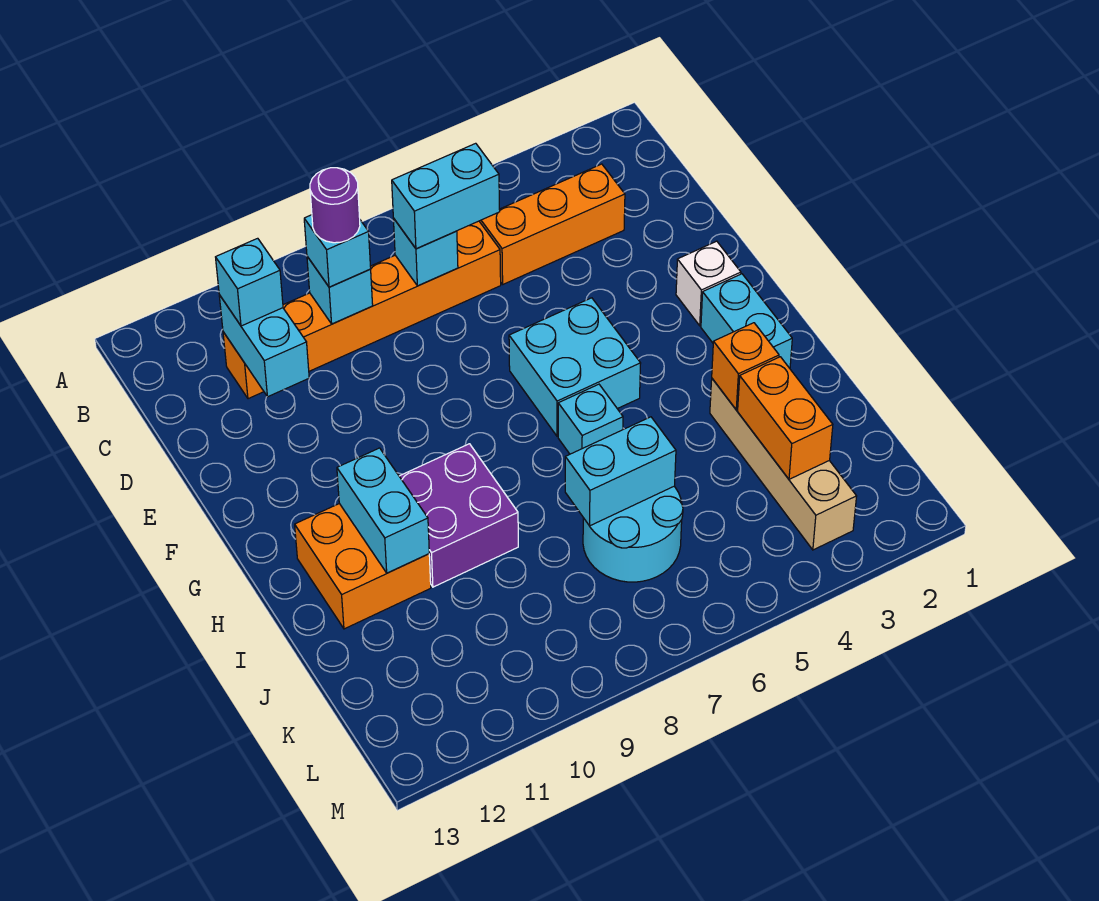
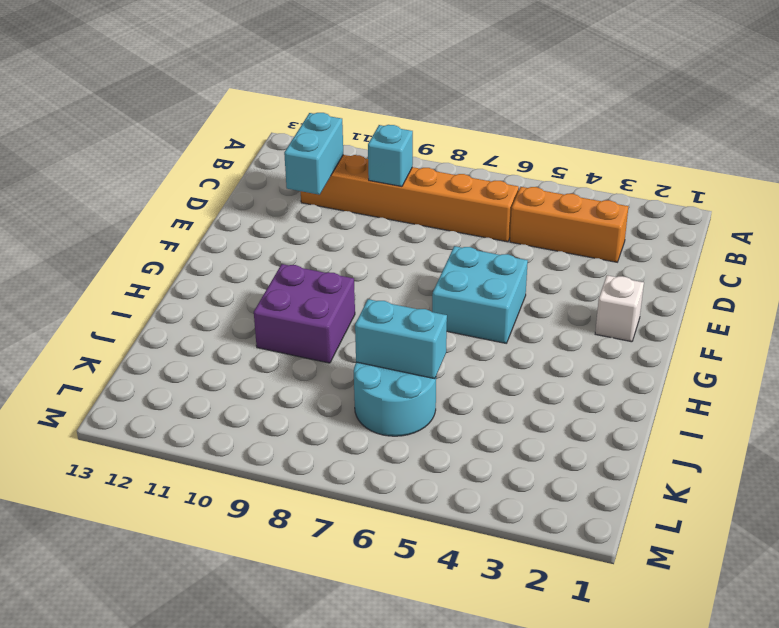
none -> cyan 1x2 brick [701,274,792,368]
none -> cyan 1x1 brick [558,384,623,454]
none -> orange 2x2 brick [295,504,431,629]

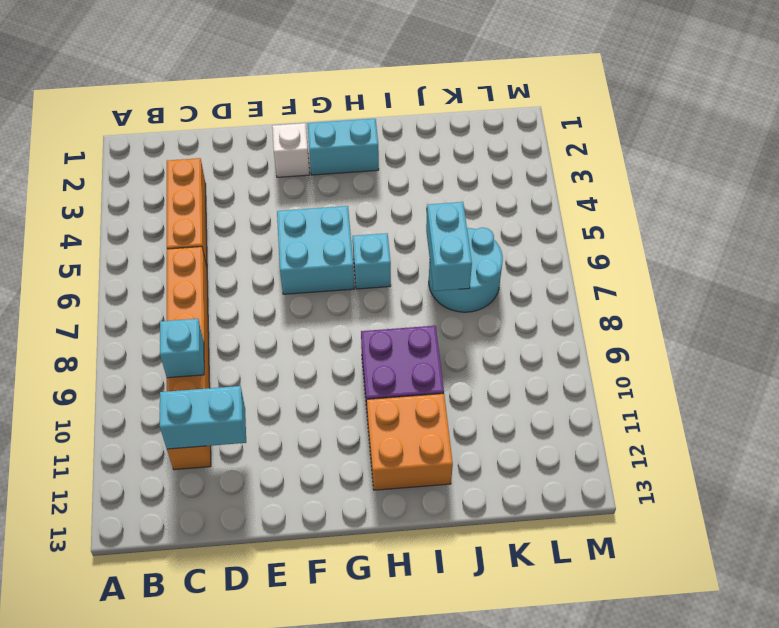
none -> tan 1x4 brick [710,379,857,550]
none -> cyan 1x1 brick [393,218,458,286]
none -> cyan 1x2 brick [337,448,429,573]

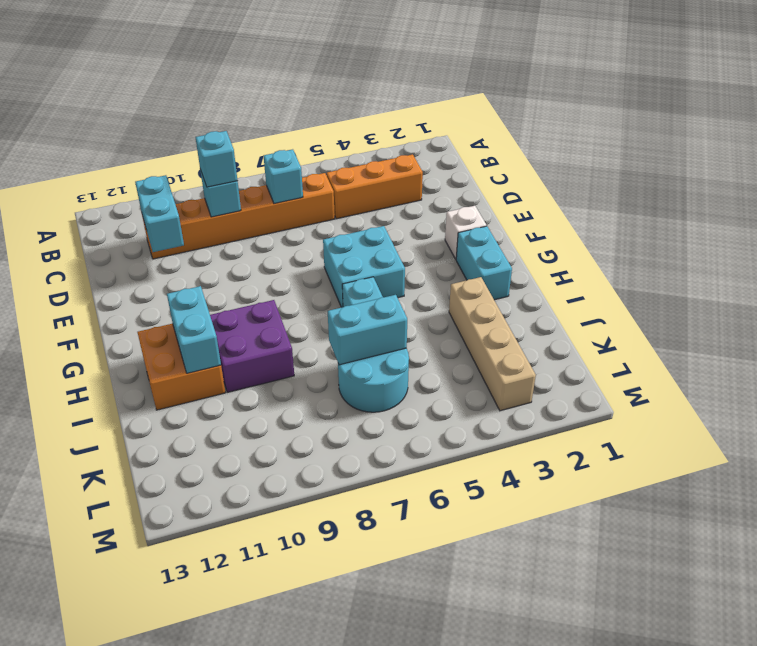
none -> orange 1x1 brick [712,323,779,410]
none -> orange 1x2 brick [738,357,833,479]
none -> cyan 1x2 brick [392,143,500,249]

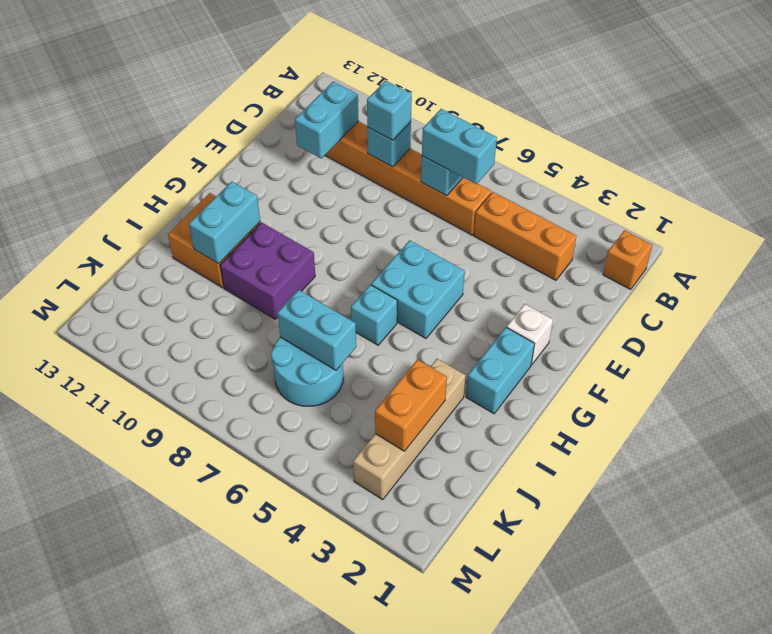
orange 1x1 brick [603,230,652,289] -> orange 1x1 brick moved to [712,323,779,410]
none -> cyan 1x1 brick [216,238,283,326]
none -> purple 1x1 round brick [310,168,360,243]

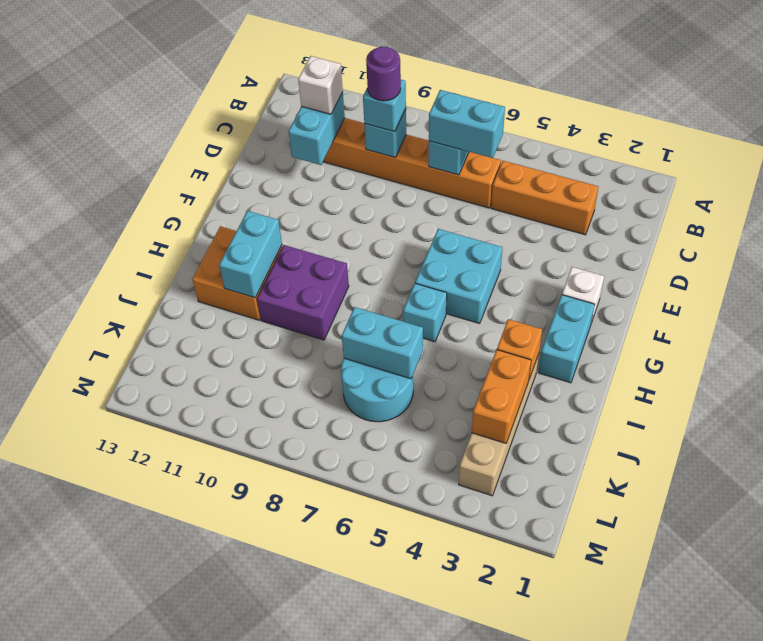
white 1x1 brick [298,56,343,114] -> cyan 1x1 brick [216,238,283,326]

